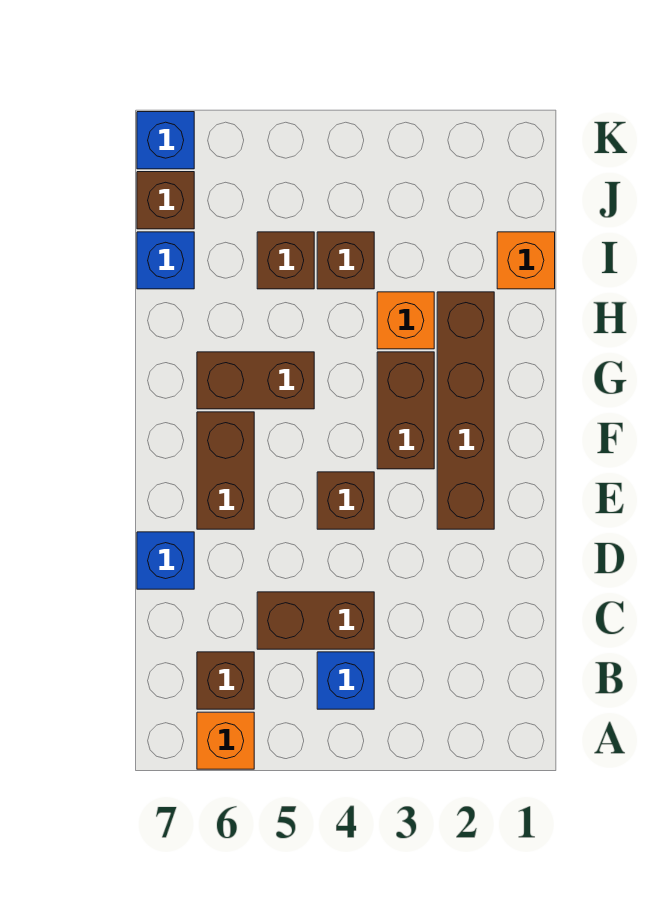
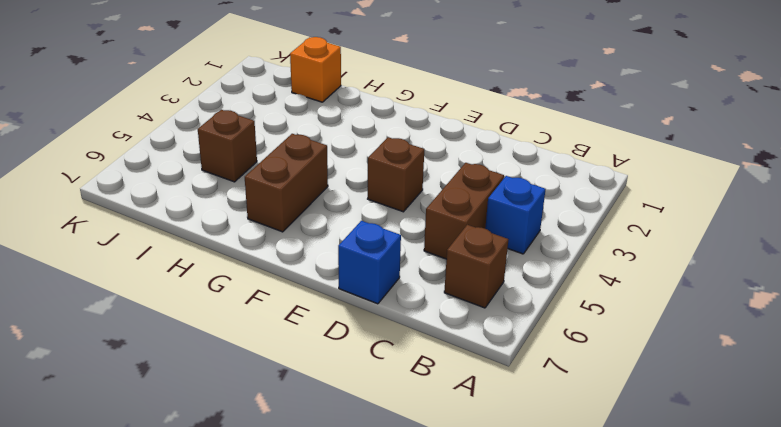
none -> orange 1x1 brick [197,712,254,769]
none -> brown 1x4 brick [437,292,494,529]
none -> brown 1x2 brick [197,412,254,529]

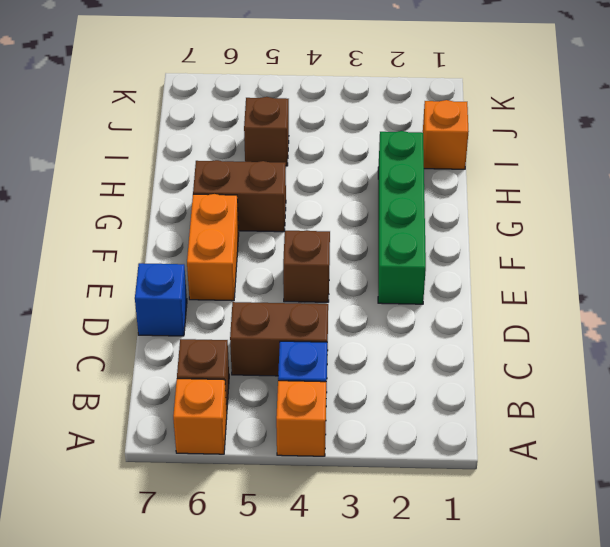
orange 1x1 brick [276,381,326,456] -> orange 1x1 brick moved to [377,292,434,349]
green 1x4 brick [378,131,426,304] -> brown 1x4 brick [437,292,494,529]
orange 1x2 brick [187,194,239,301] -> brown 1x2 brick [197,412,254,529]
none -> brown 1x2 brick [377,352,434,469]
none -> brown 1x1 brick [317,232,374,289]
none -> blue 1x1 brick [137,232,194,289]

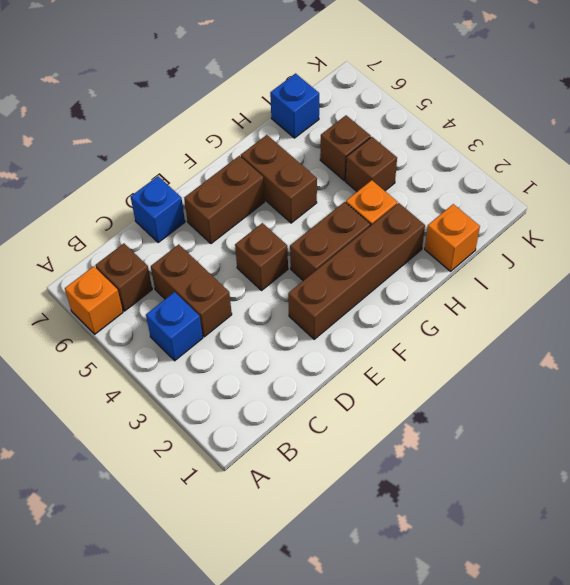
none -> brown 1x1 brick [137,172,194,229]
none -> blue 1x1 brick [137,112,194,169]

